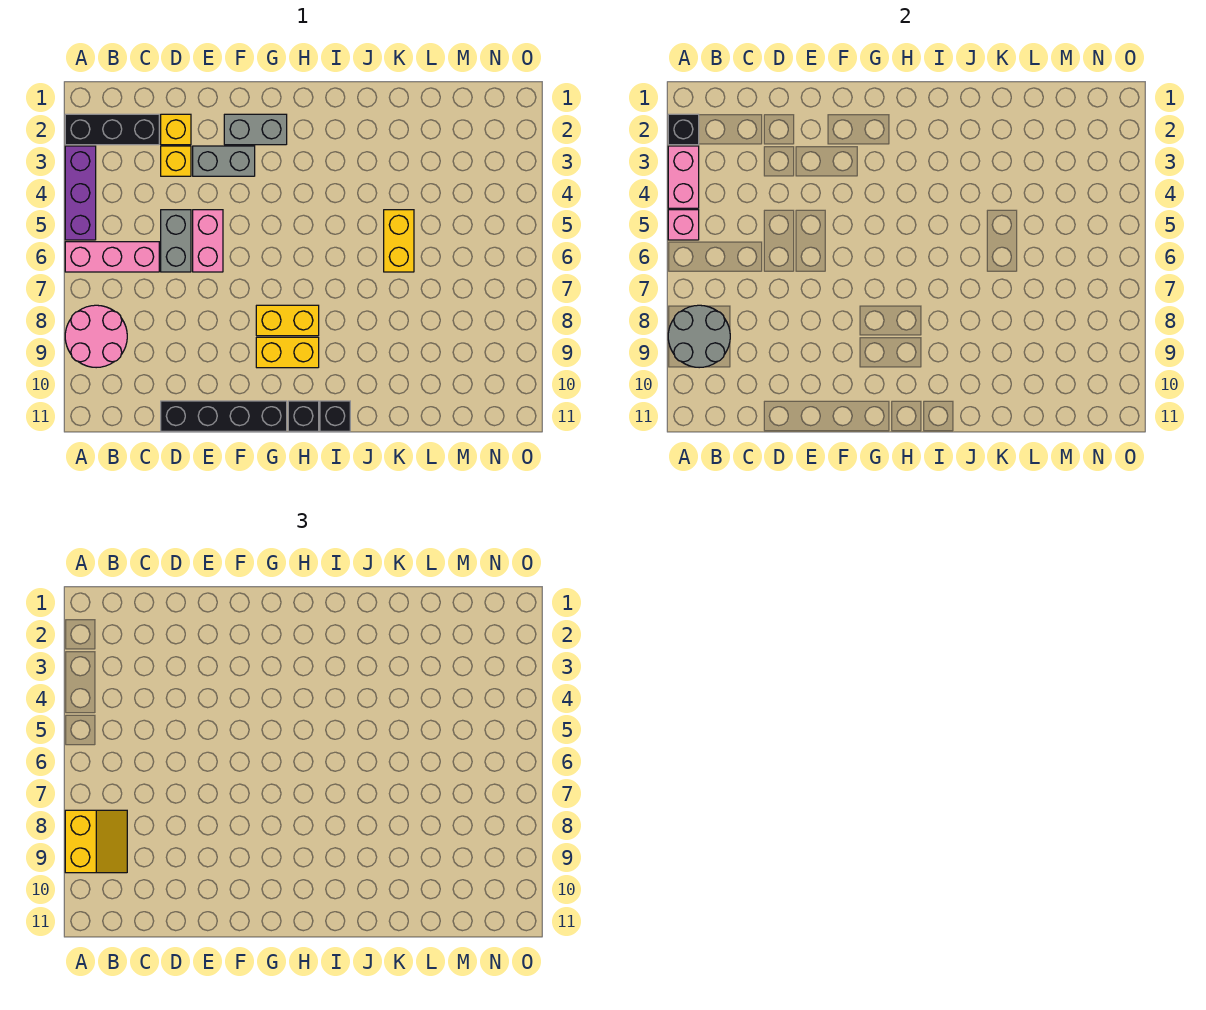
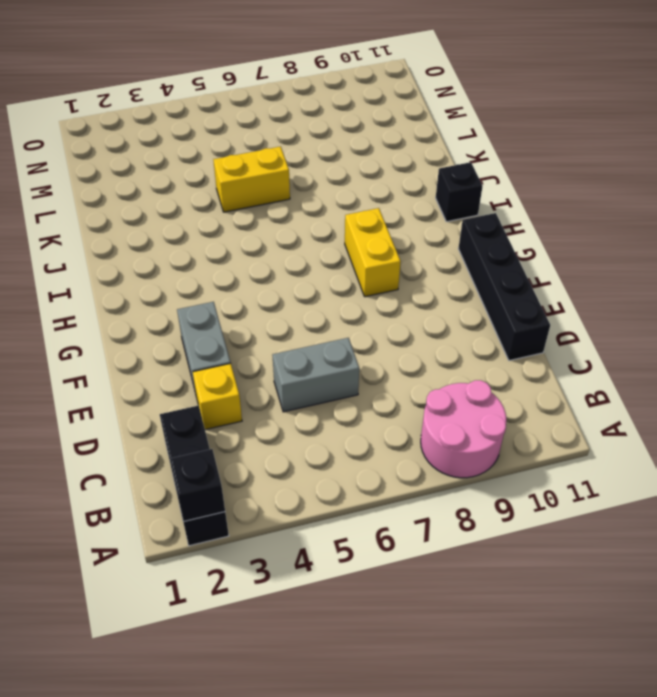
none -> purple 1x3 brick [65,146,96,240]
none -> pink 1x3 brick [65,242,159,272]
none -> yellow 1x1 brick [161,114,191,145]

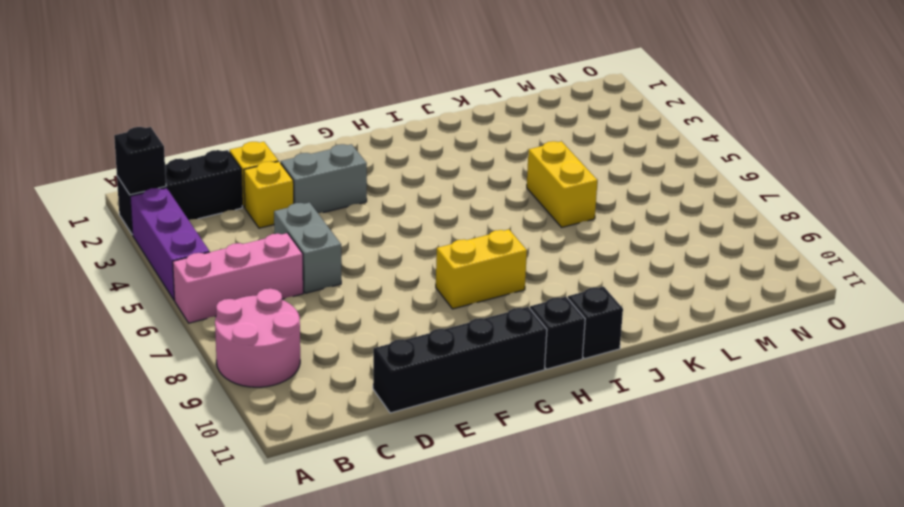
none -> pink 1x2 brick [193,210,223,272]
none -> grey 1x2 brick [224,114,287,145]
none -> yellow 1x2 brick [256,337,319,368]

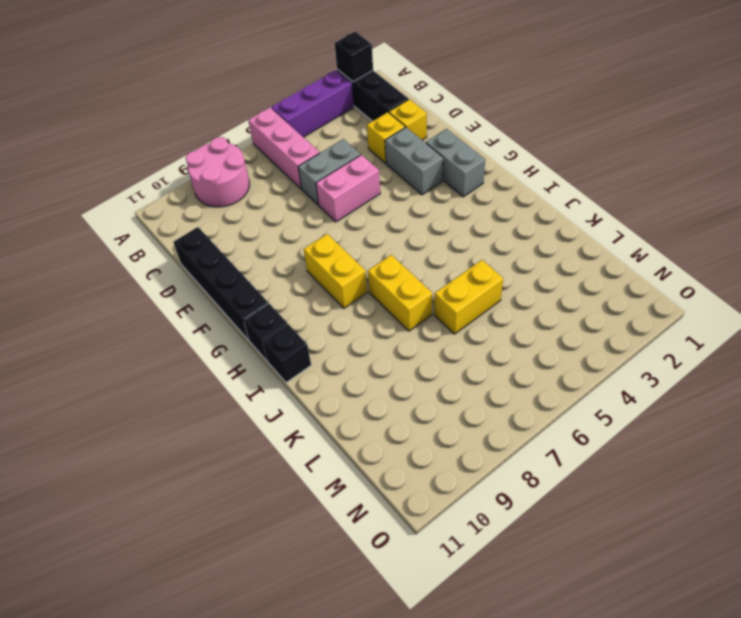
yellow 1x2 brick [368,255,432,331] -> yellow 1x2 brick moved to [256,337,319,368]
none -> pink 1x2 brick [668,146,699,208]
none -> pink 1x1 brick [668,210,699,240]
none -> grey 2x2 round brick [668,305,730,368]

